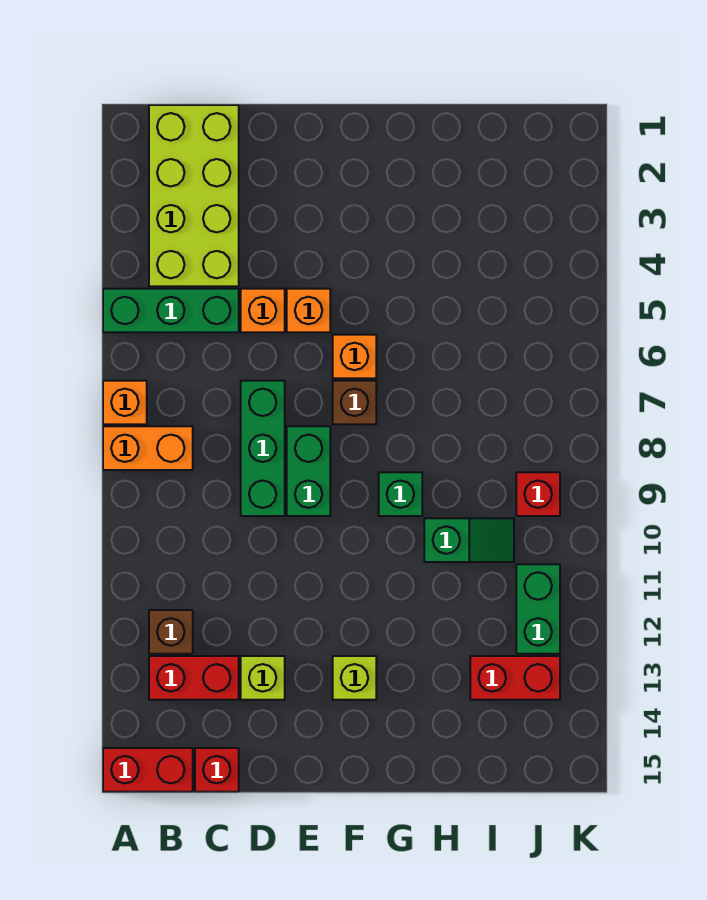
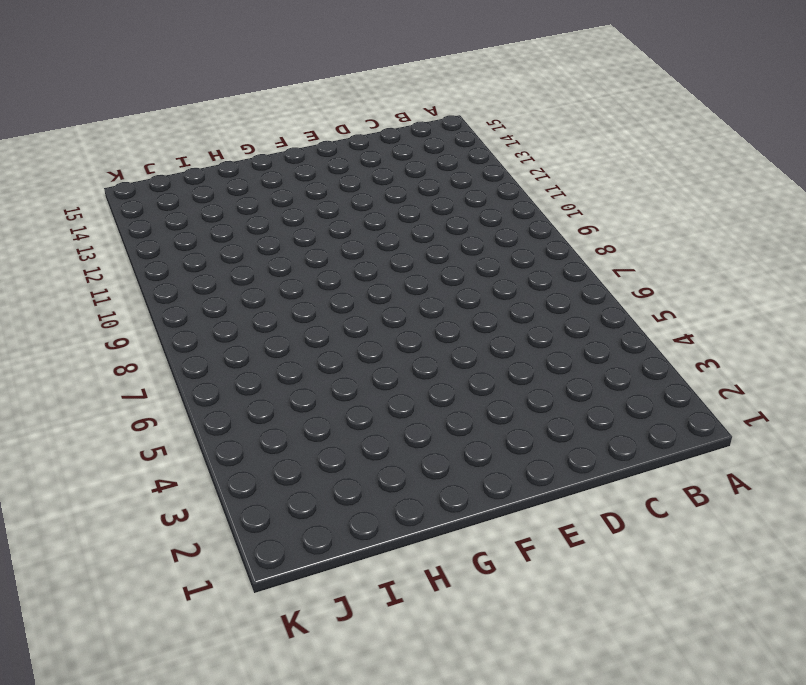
none -> green 1x3 brick [103,289,239,332]
none -> orange 1x1 brick [103,381,147,424]
none -> orange 1x2 brick [103,426,193,470]

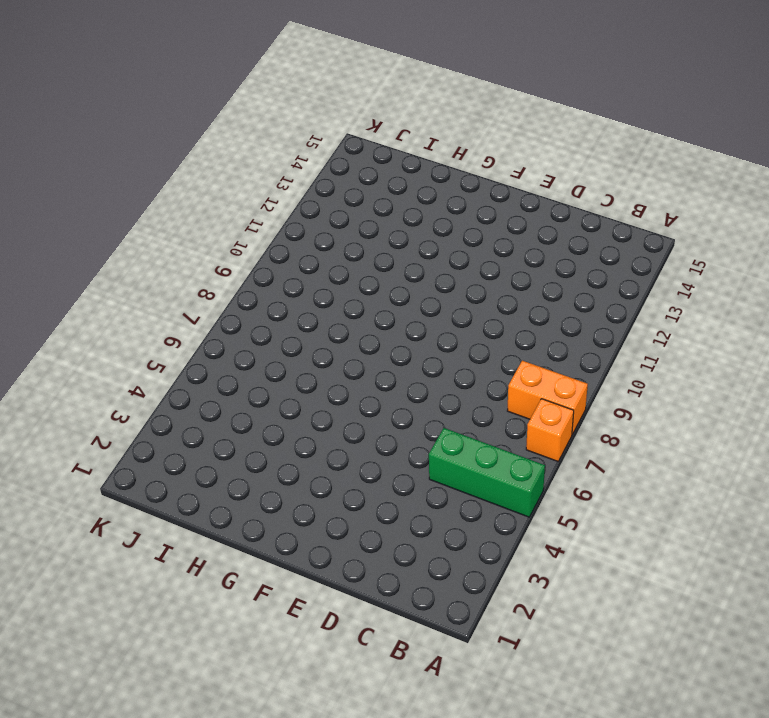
none -> red 1x2 brick [103,748,193,792]
none -> lime 2x4 brick [149,105,239,286]
none -> brown 1x1 brick [149,610,193,654]

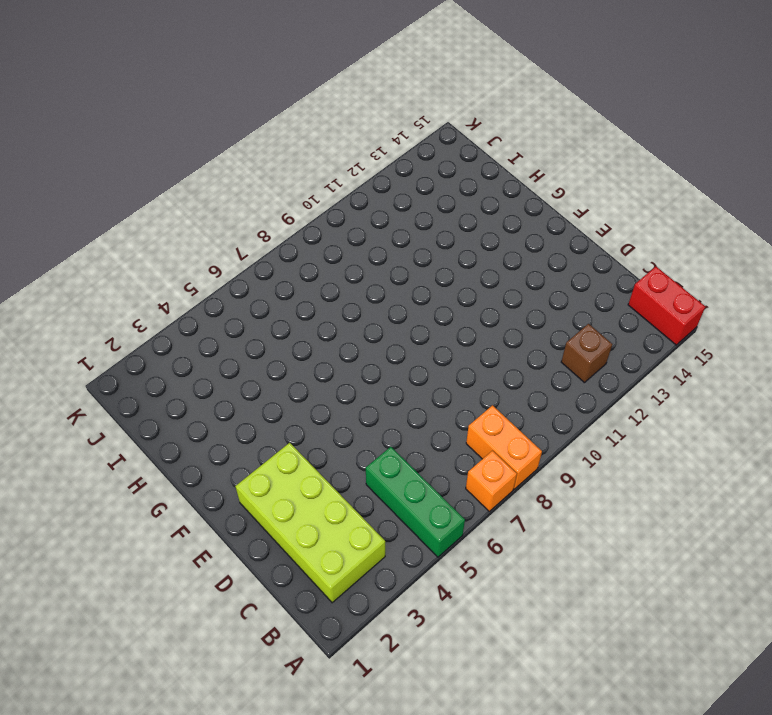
lime 2x4 brick [236,443,385,603] -> lime 2x4 brick turned to [149,105,239,286]
none -> red 1x2 brick [149,656,239,700]
none -> red 1x1 brick [195,748,239,792]
none -> orange 1x1 brick [241,289,285,332]

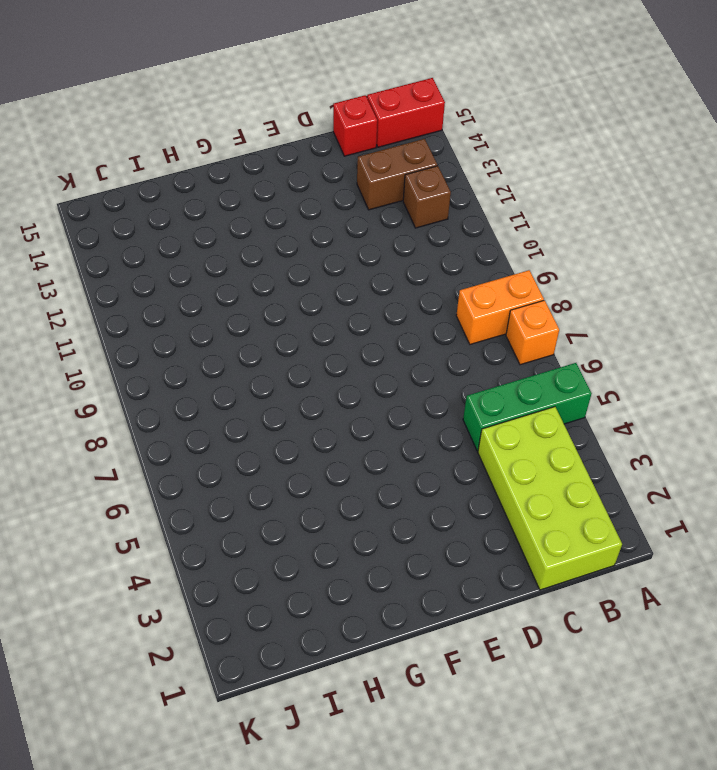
brown 1x2 brick [357,139,437,210] -> red 1x2 brick [149,656,239,700]
none -> orange 1x1 brick [241,289,285,332]
none -> green 1x3 brick [241,381,285,516]
none -> lime 1x1 brick [241,656,285,700]

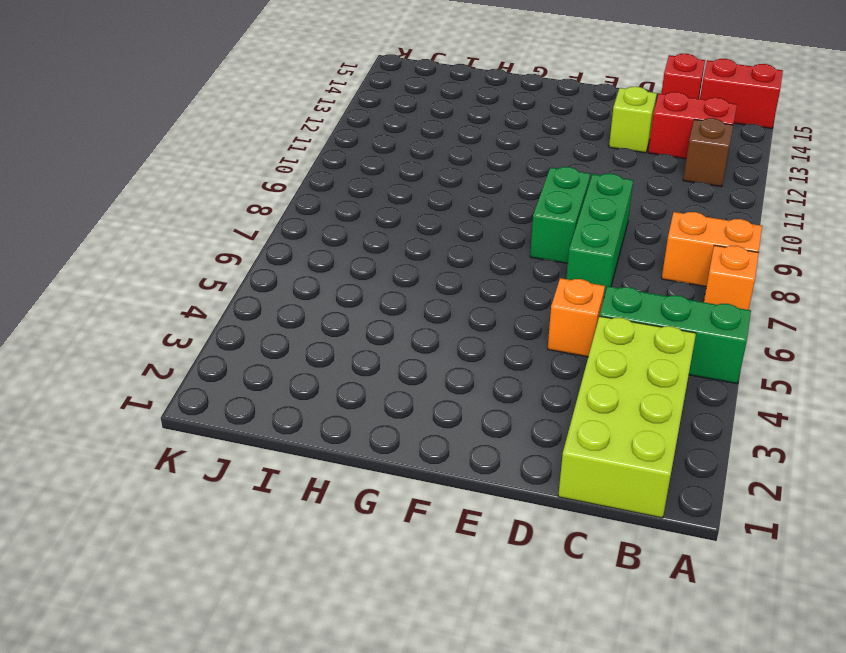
none -> orange 1x1 brick [287,289,330,332]
none -> orange 1x1 brick [333,335,376,378]
none -> brown 1x1 brick [333,381,376,424]

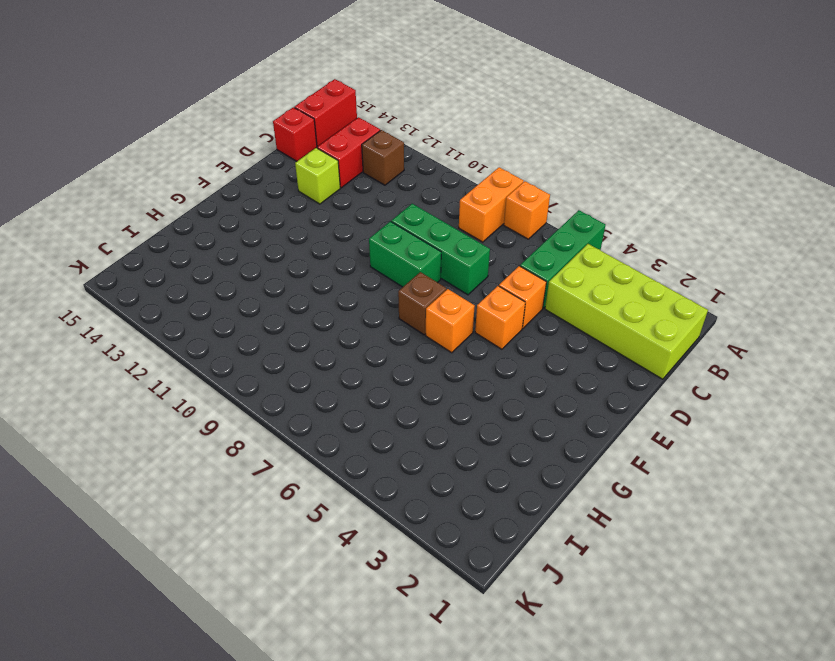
none -> lime 1x1 brick [333,656,376,700]
none -> green 1x1 brick [379,472,422,516]
none -> green 1x2 slope [424,518,514,562]

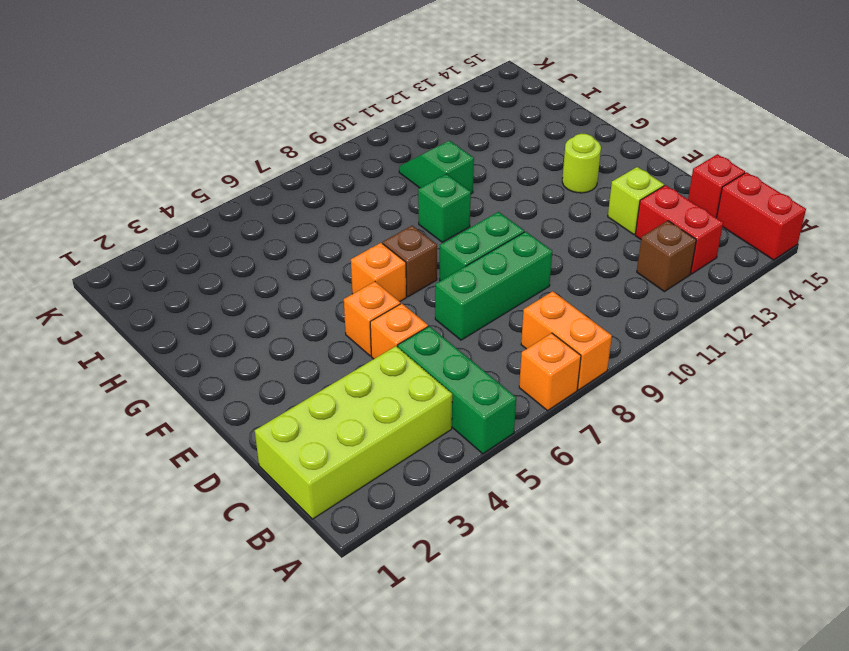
lime 1x1 round brick [562,134,601,193] -> lime 1x1 brick [333,656,376,700]
none -> red 1x2 brick [470,656,560,700]
none -> red 1x1 brick [516,472,560,516]
none -> green 1x2 brick [516,564,560,654]

